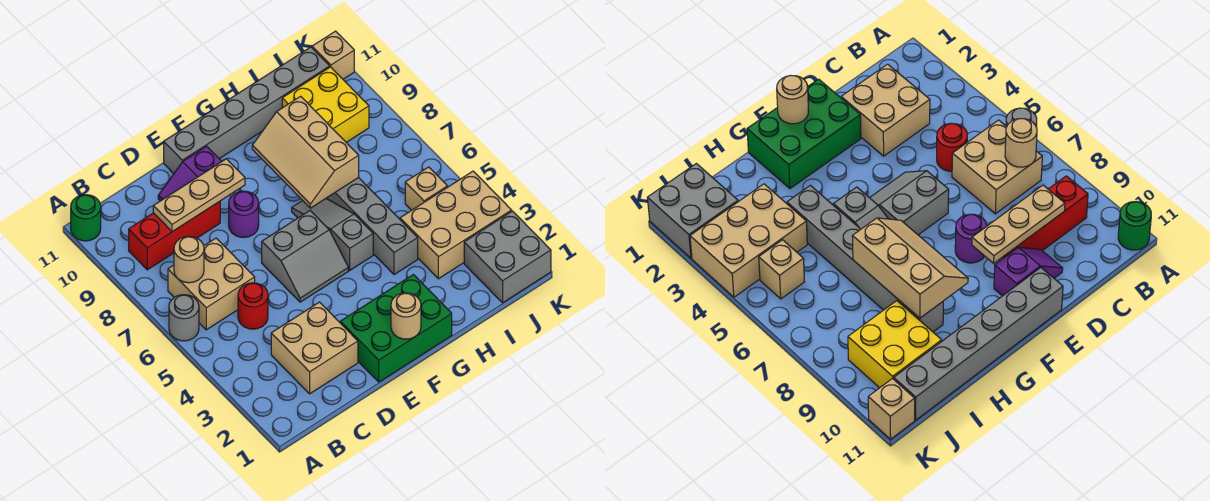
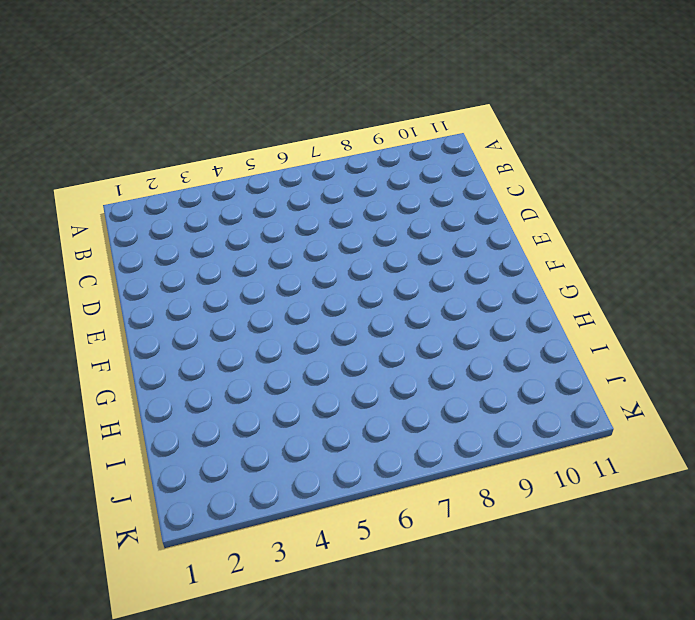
none -> grey 1x1 round brick [169,295,199,341]
none -> green 1x1 round brick [71,195,101,241]
none -> tan 2x2 brick [168,238,255,330]

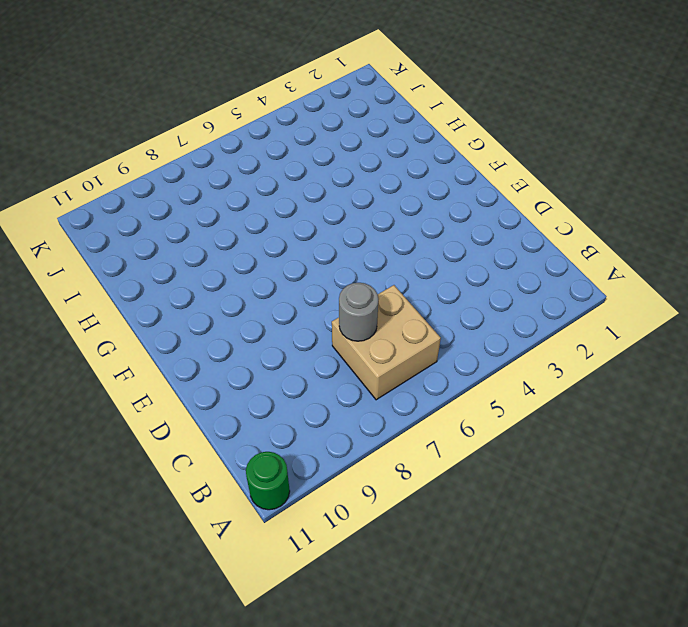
grey 1x1 round brick [339,283,378,341] -> grey 1x1 round brick moved to [169,295,199,341]
none -> red 1x3 brick [129,202,220,270]
none -> tan 2x2 brick [271,302,358,394]
none -> red 1x1 round brick [238,283,268,329]

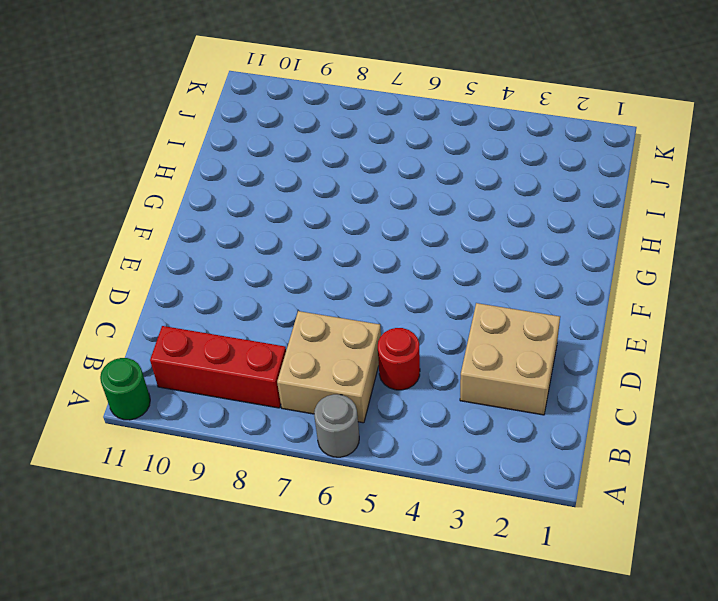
red 1x3 brick [150,326,286,408] -> red 1x3 brick turned to [129,202,220,270]
none -> purple 1x2 slope [158,146,222,201]
none -> green 2x3 brick [340,275,452,382]
none -> grey 2x2 slope [262,211,348,302]

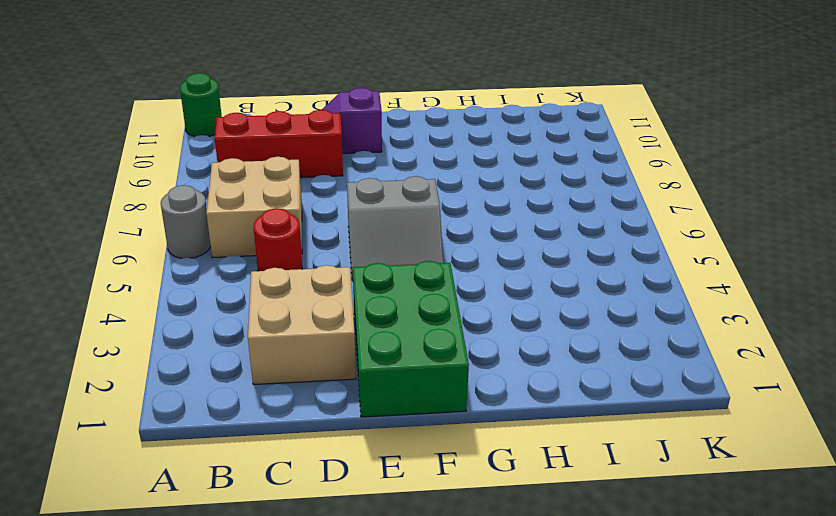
green 2x3 brick [353,261,469,417] -> green 2x3 brick turned to [340,275,452,382]
none -> purple 1x1 round brick [229,191,259,237]
none -> grey 1x6 brick [164,47,330,174]
none -> grey 1x3 slope [292,199,373,270]

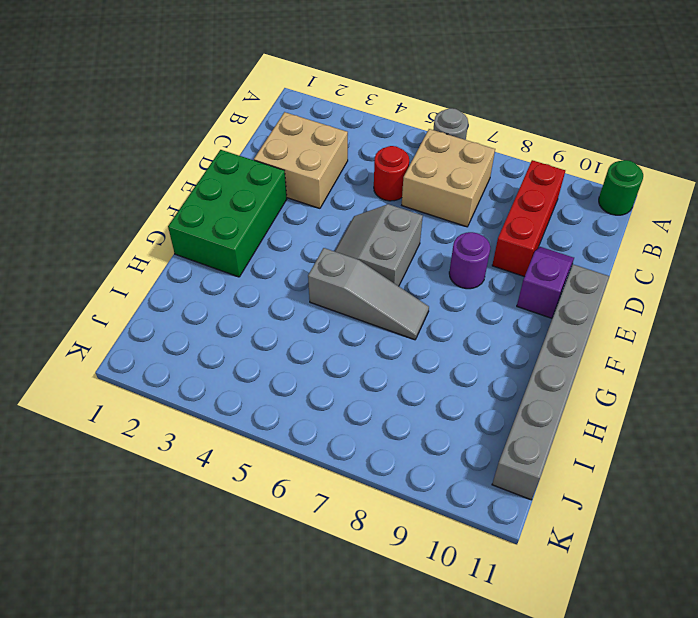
none -> grey 1x6 brick [326,178,418,275]
none -> tan 2x3 brick [400,171,512,279]
none -> yellow 2x2 brick [282,67,369,142]

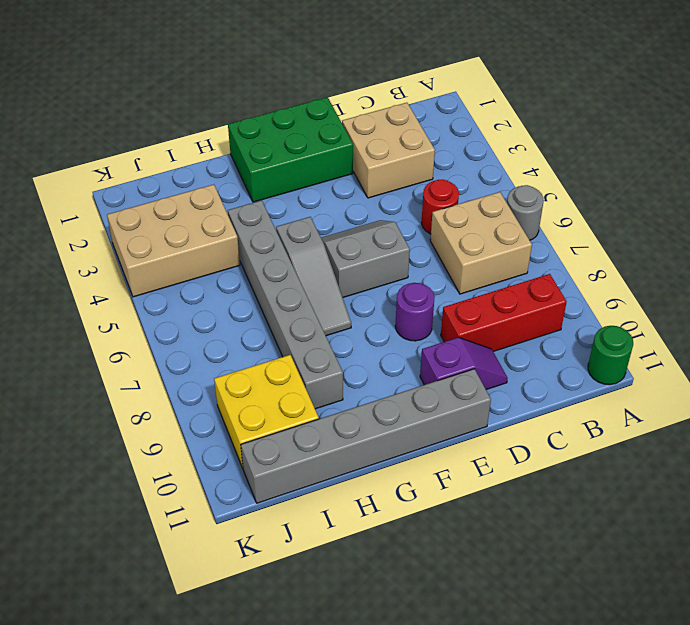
none -> grey 2x2 brick [464,211,551,303]
none -> tan 1x1 brick [405,167,448,210]
none -> tan 1x1 brick [312,31,354,79]

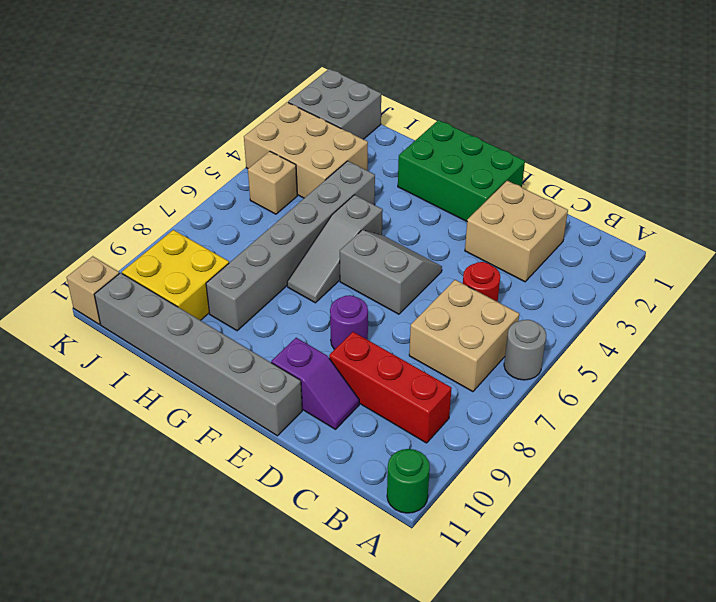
none -> tan 1x1 round brick [174,236,204,283]
none -> tan 1x3 plate [153,159,245,232]
none -> tan 1x1 round brick [391,293,421,339]

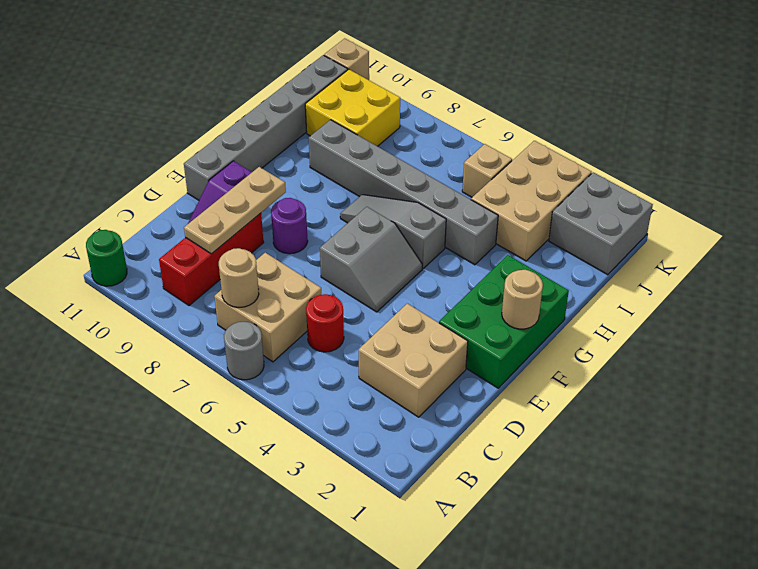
none -> tan 2x3 slope [252,96,359,208]

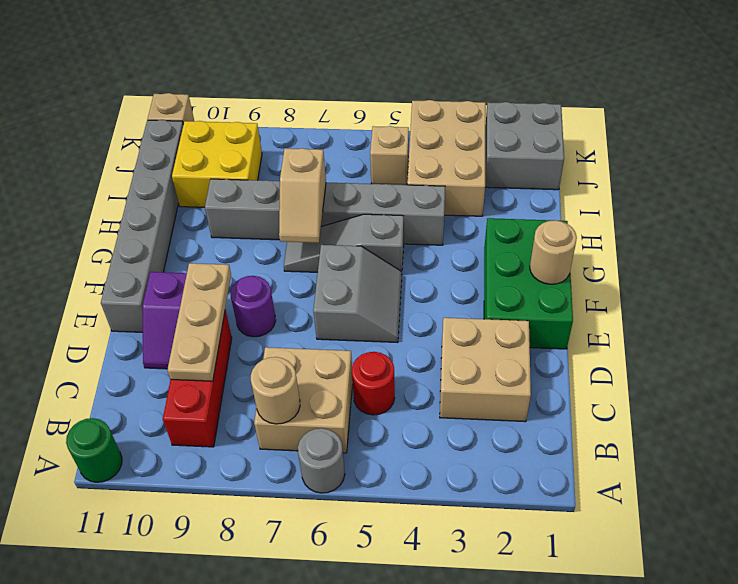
tan 1x2 slope [279,148,326,243] -> tan 2x3 slope [252,96,359,208]

